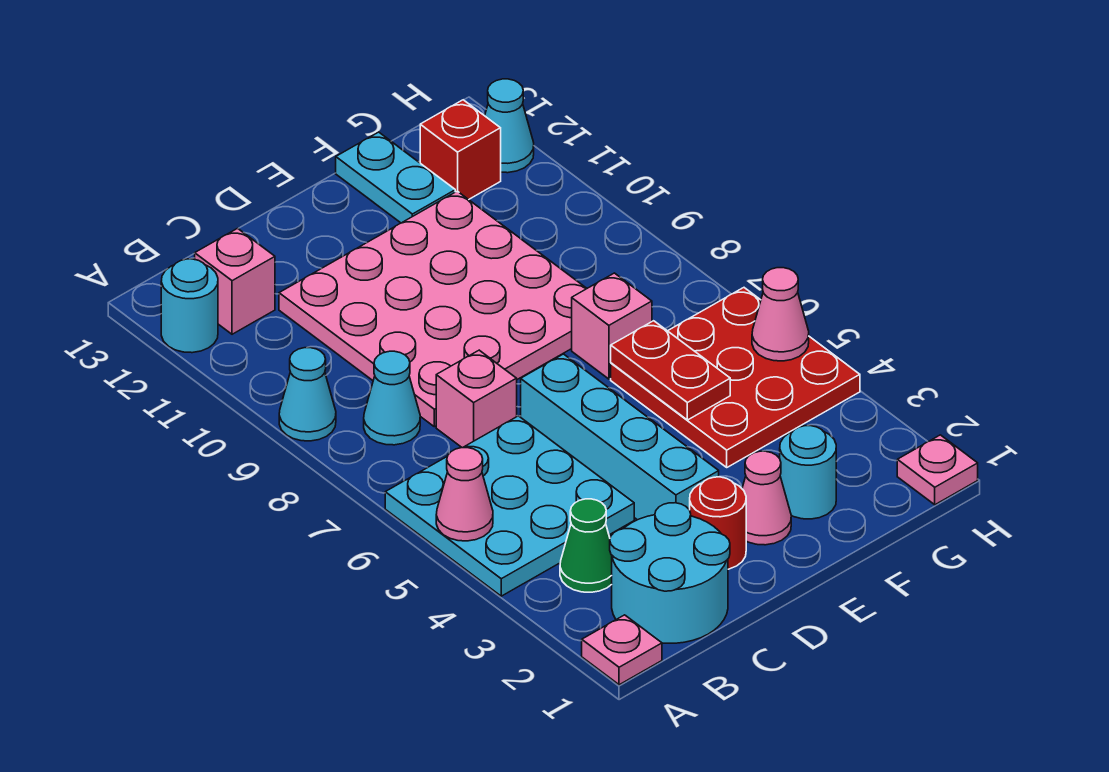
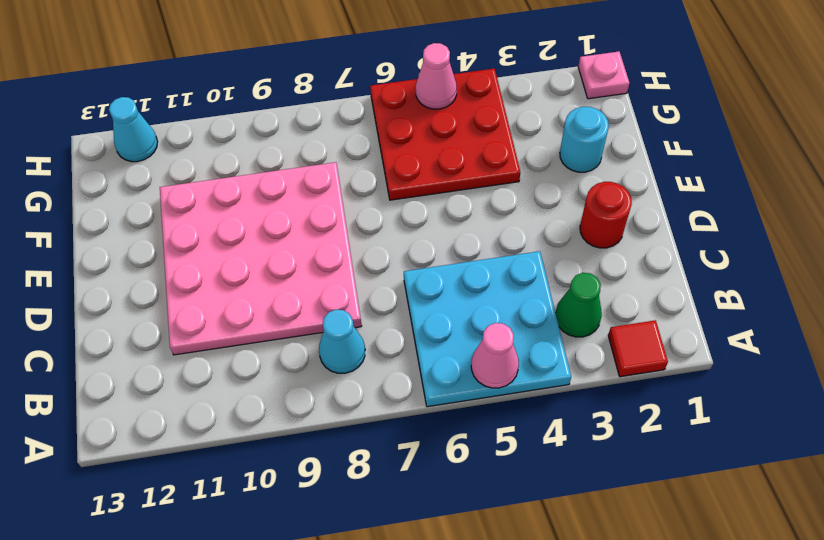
red 1x1 tile [608,320,668,377] -> none
none -> pink 1x1 plate [582,615,662,685]
none -> cyan 1x1 cone [279,348,336,441]
none -> cyan 1x1 round brick [161,259,218,353]

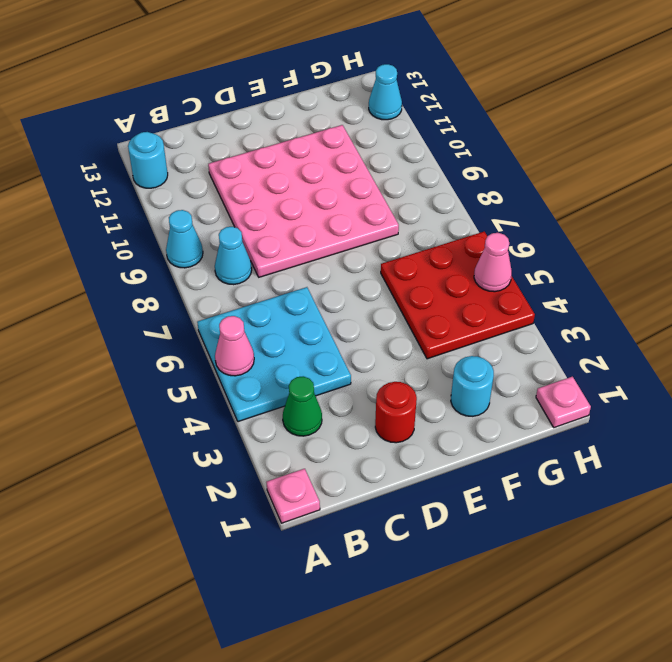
none -> cyan 2x2 round brick [610,503,730,643]
none -> pink 1x1 brick [195,228,275,334]
none -> pink 1x1 brick [436,350,517,448]

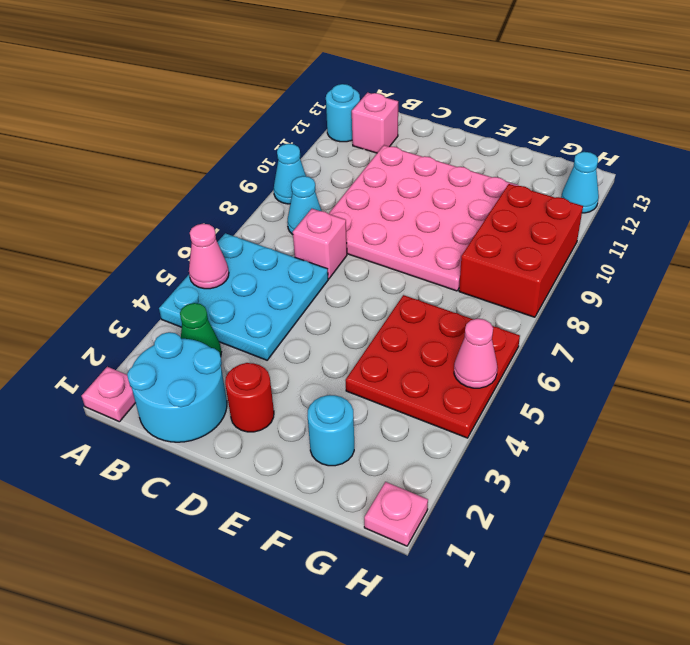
red 2x3 brick [459,184,583,317] -> none
none -> cyan 1x4 brick [521,354,719,520]
none -> pink 1x1 cone [742,451,791,545]
none -> pink 1x1 brick [572,273,652,379]

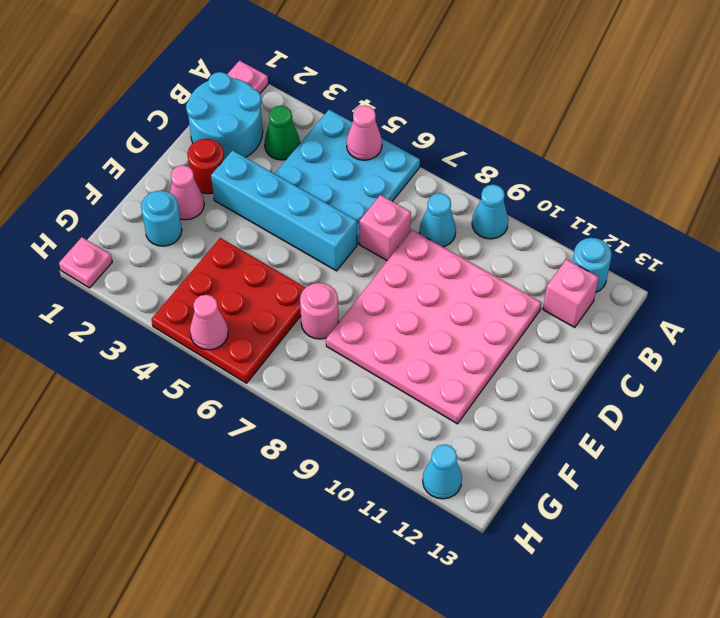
pink 1x1 round brick [300,283,339,339] -> pink 1x1 brick [572,273,652,379]
none -> cyan 1x2 plate [336,132,455,223]
none -> red 1x1 brick [420,100,501,200]
none -> red 1x2 plate [611,321,730,420]

